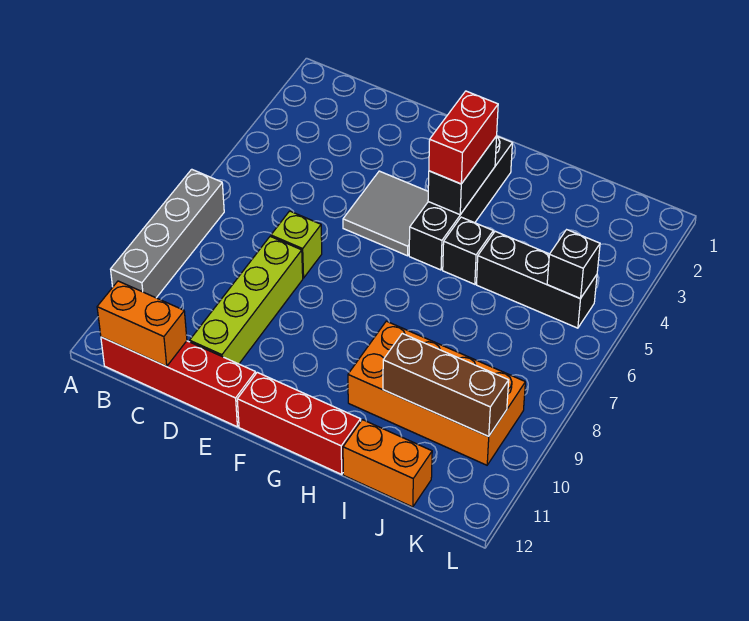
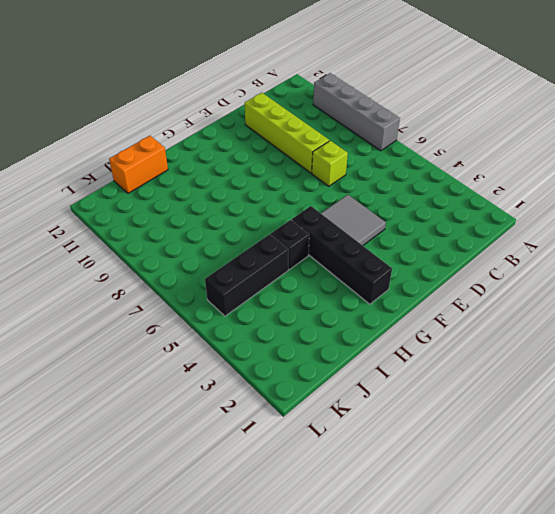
none -> red 1x4 brick [101,337,256,427]
none -> red 1x3 brick [237,372,361,474]
none -> orange 2x4 brick [348,321,525,465]

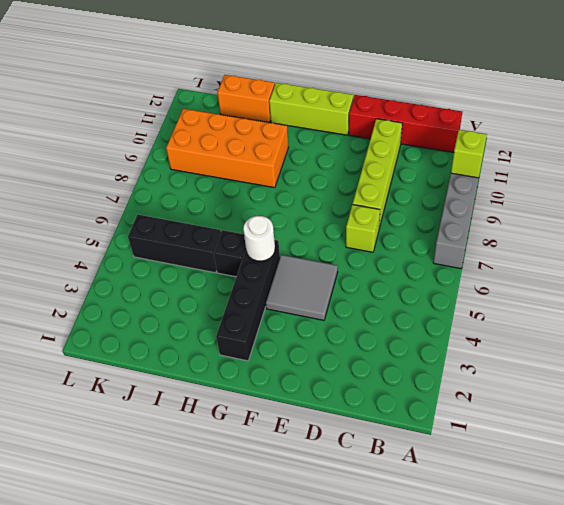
lime 1x1 brick [451,130,487,178] -> none
lime 1x3 brick [269,83,354,135] -> red 1x3 brick [237,372,361,474]
white 1x1 round brick [243,216,275,261] -> none
none -> orange 1x2 brick [97,281,187,366]
none -> black 1x2 brick [428,136,497,215]
none -> brown 1x3 brick [383,334,509,436]

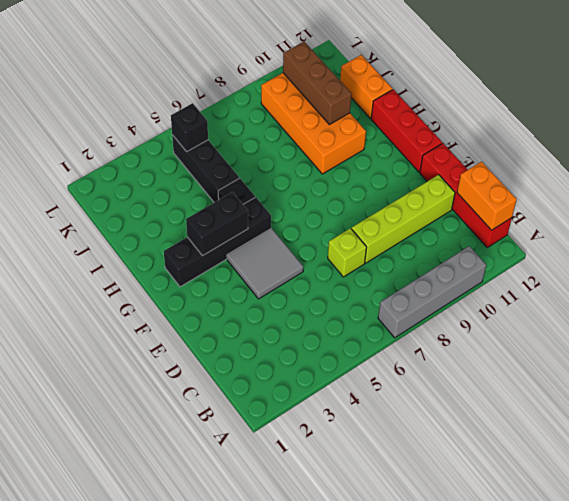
none -> red 1x2 brick [429,91,498,184]

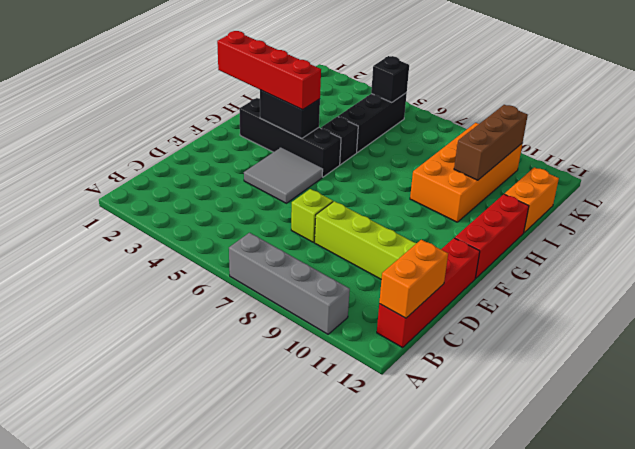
red 1x4 brick [217,31,321,110] -> red 1x2 brick [429,91,498,184]

